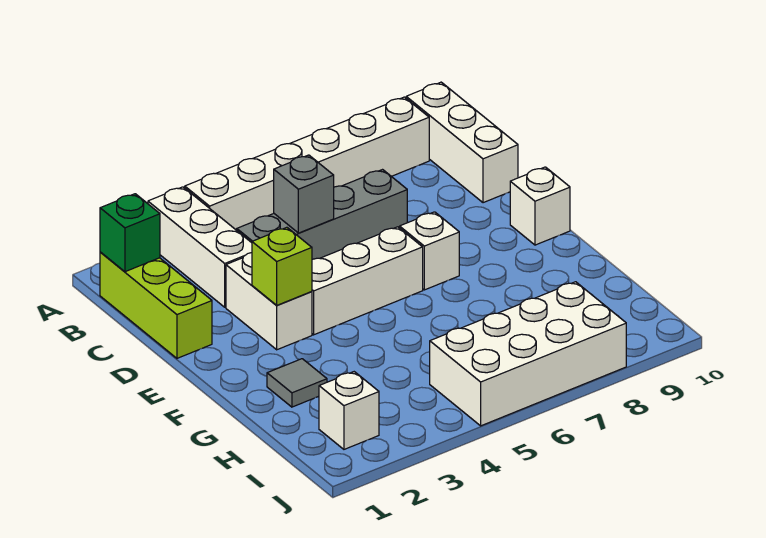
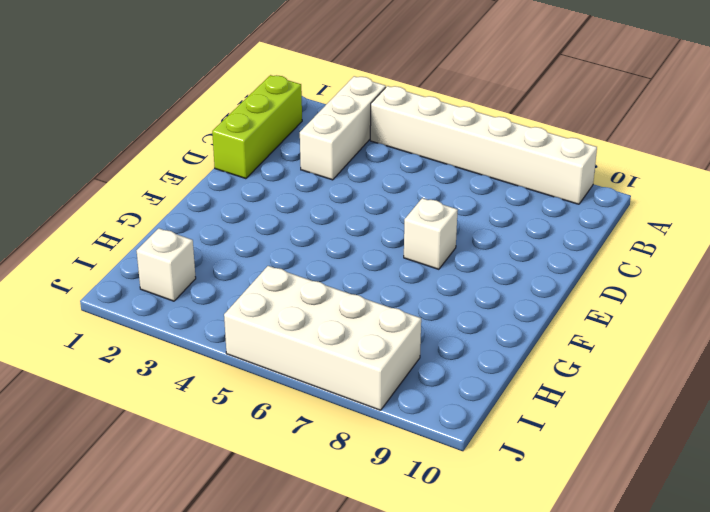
none -> white 1x3 brick [406,82,518,203]
none -> grey 1x4 brick [237,170,407,259]
none -> white 1x2 brick [226,253,312,350]

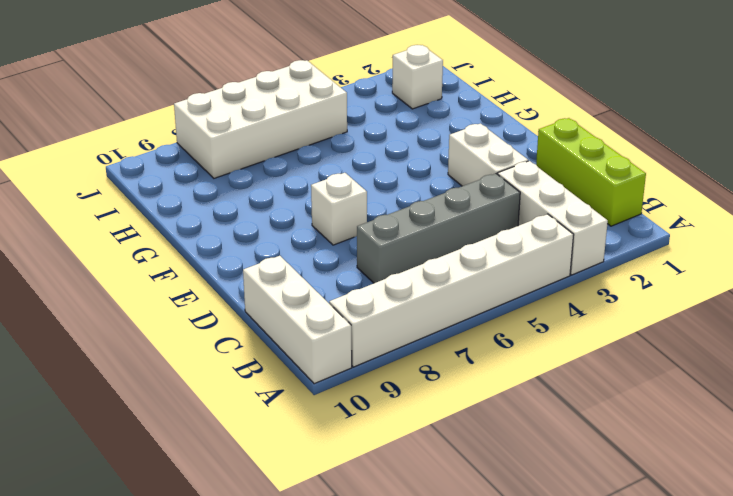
none -> white 1x3 brick [312,227,423,335]
none -> white 1x1 brick [510,167,570,245]
none -> grey 1x1 tile [267,359,327,407]

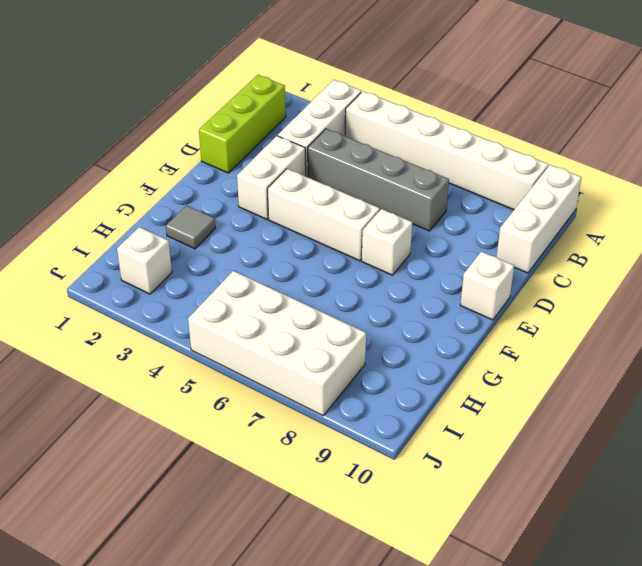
none -> green 1x1 brick [100,194,160,272]
none -> grey 1x1 brick [274,155,334,233]
none -> lime 1x1 brick [252,227,312,305]

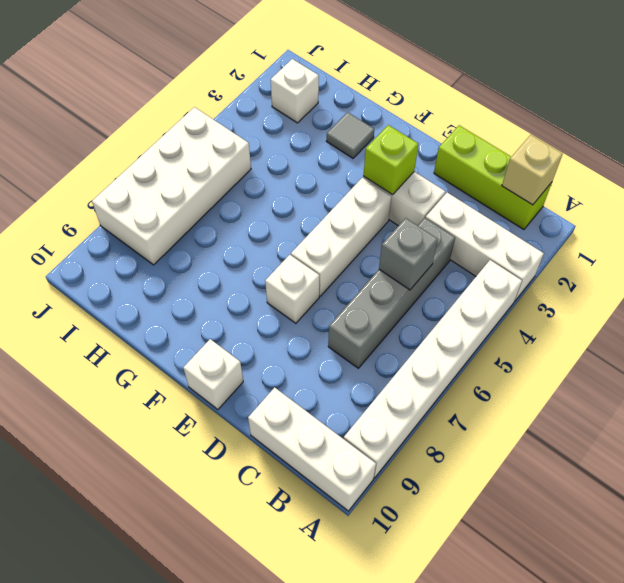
tan 1x1 brick [502,135,562,205] -> green 1x1 brick [100,194,160,272]

